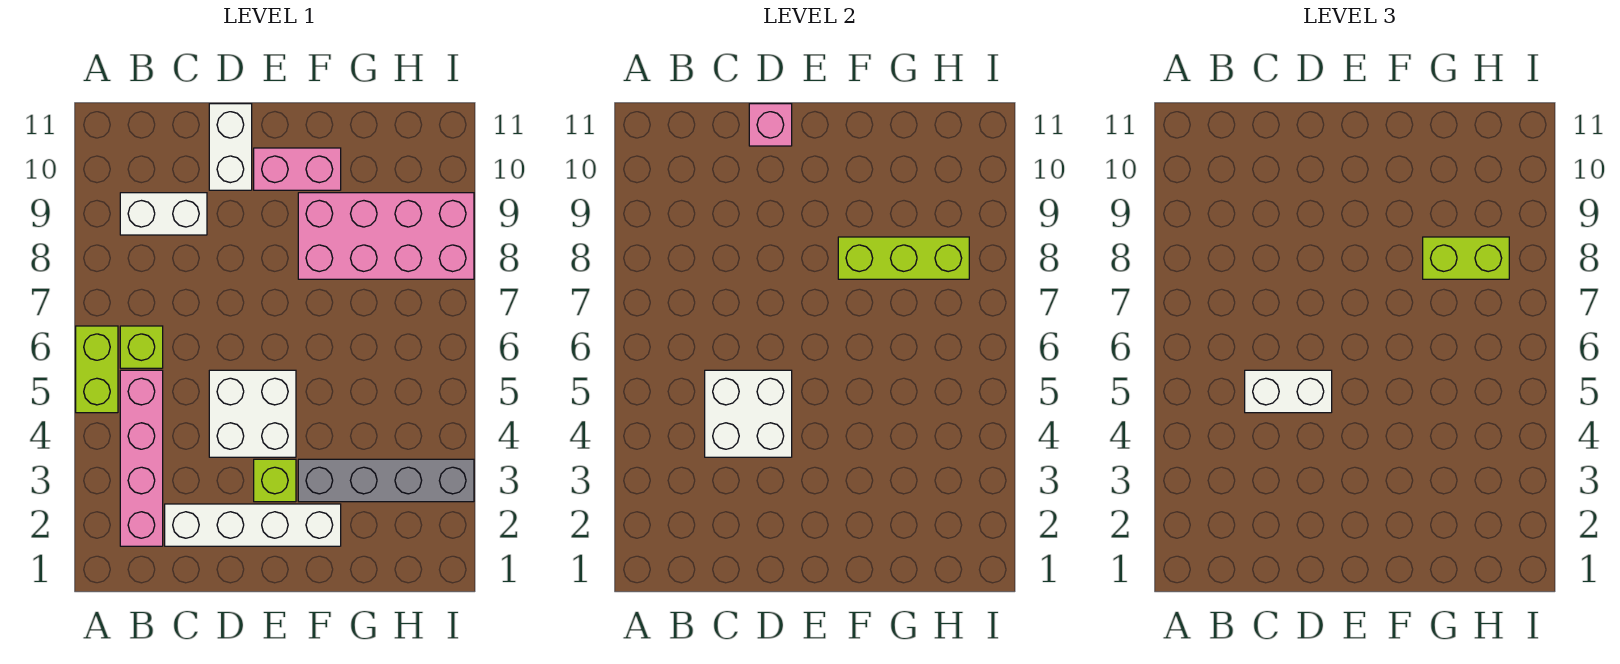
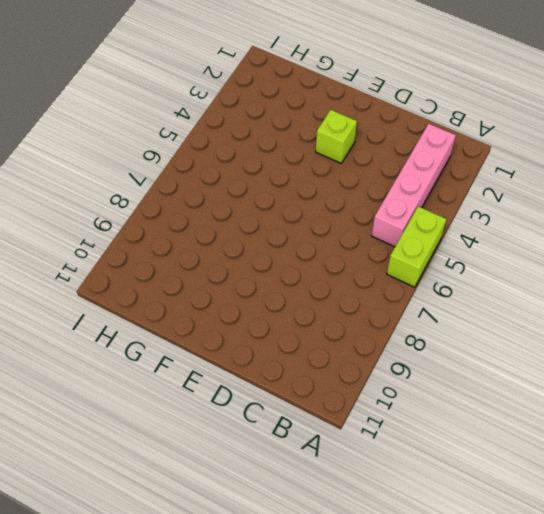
none -> lime 1x1 brick [120,326,163,368]
none -> white 1x2 brick [120,193,207,235]
none -> white 1x4 brick [165,504,341,546]

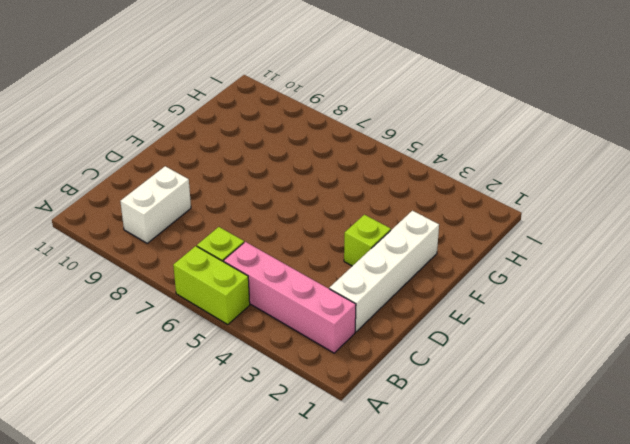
none -> white 2x2 brick [209,370,296,457]
none -> white 1x2 brick [209,104,252,190]
none -> pink 1x2 brick [254,148,341,190]

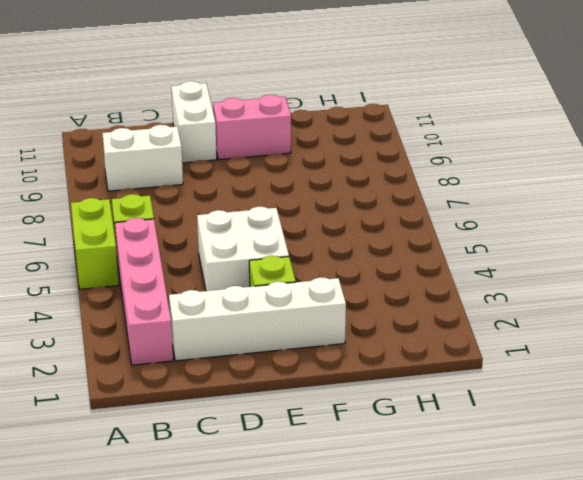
none -> grey 1x4 brick [298,459,474,502]
none -> pink 2x4 brick [298,193,474,279]
none -> white 2x2 brick [705,370,792,457]

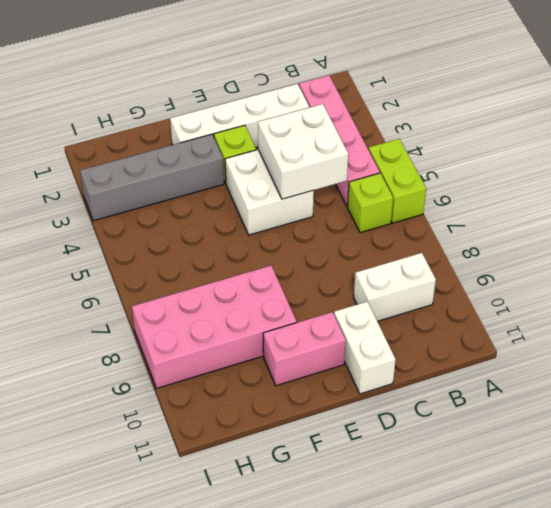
none -> pink 1x1 brick [749,104,792,146]
none -> lime 1x3 brick [838,237,969,279]
none -> white 1x2 brick [1245,370,1332,413]

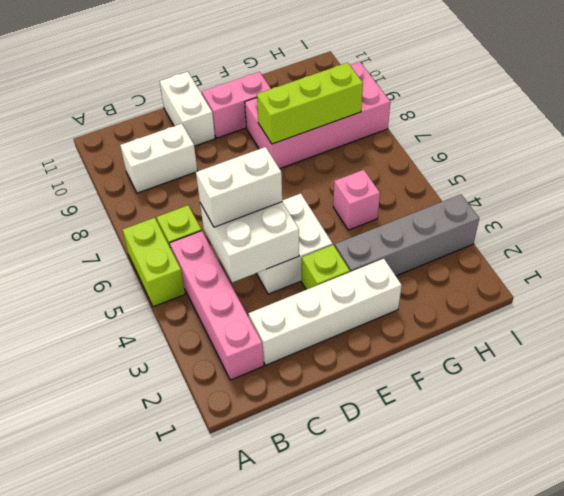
pink 1x1 brick [333,170,380,230] -> pink 1x1 brick moved to [749,104,792,146]
none -> lime 1x2 brick [1423,237,1509,279]

